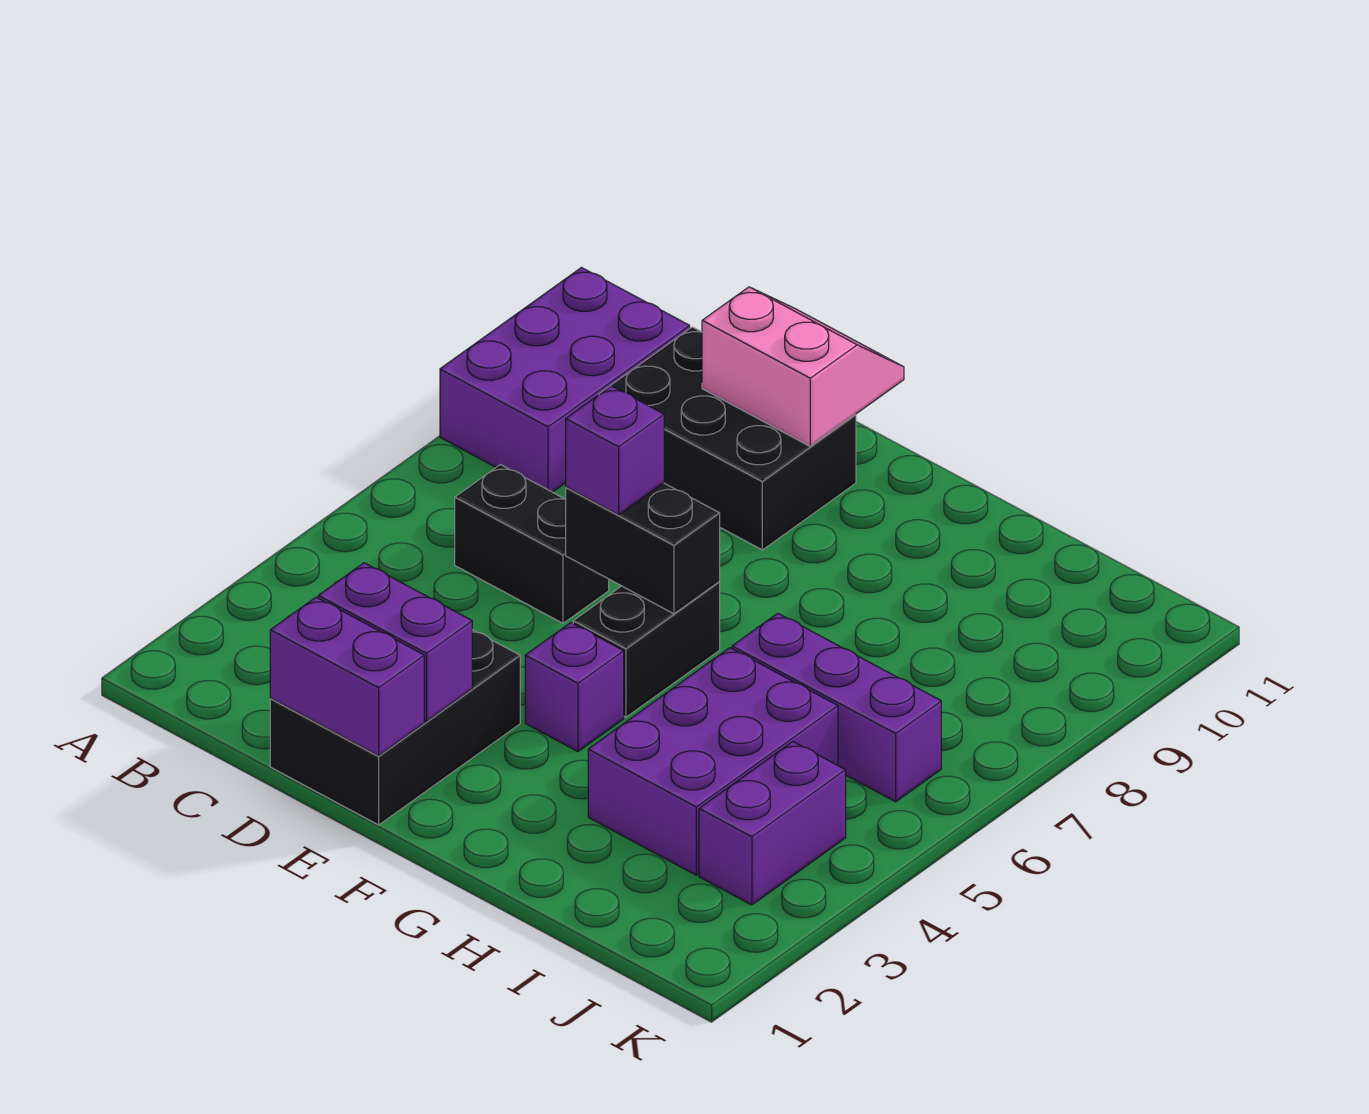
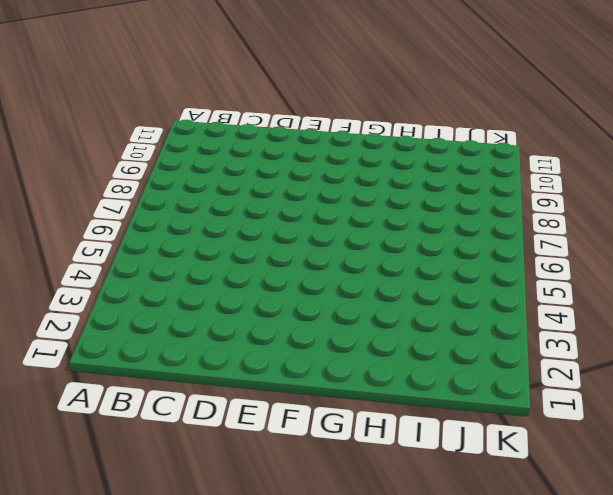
none -> purple 2x3 brick [440,268,690,492]
none -> black 1x2 brick [455,465,609,623]
none -> black 2x3 brick [599,327,856,550]

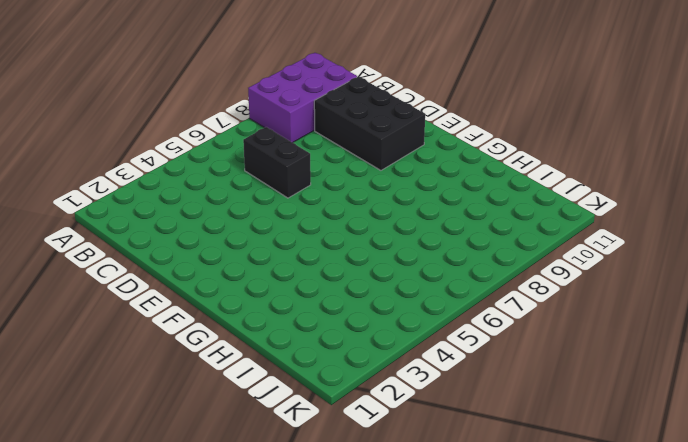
none -> black 2x3 brick [270,630,520,825]
none -> purple 1x1 brick [525,623,624,752]
none -> black 1x2 brick [573,582,720,717]

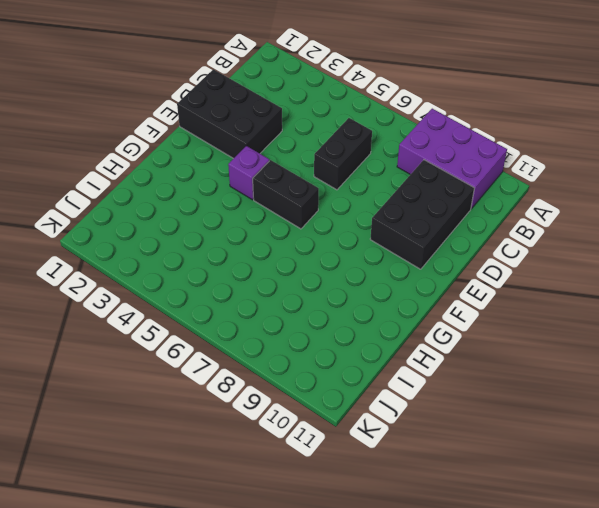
none -> purple 2x3 brick [588,648,838,875]
none -> purple 1x3 brick [732,613,941,802]
none -> purple 1x2 brick [699,742,846,905]

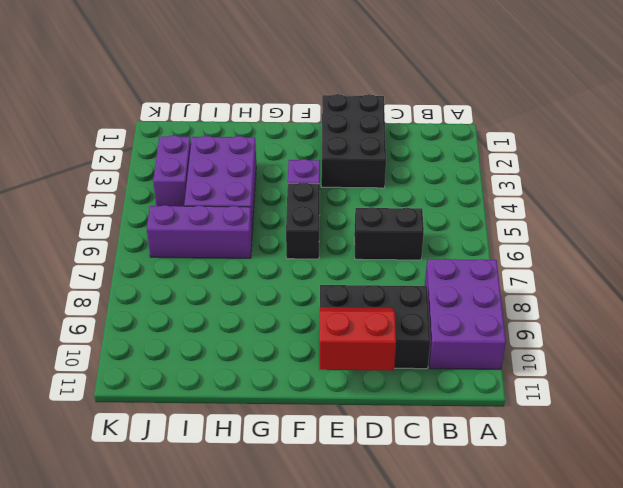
red 2x2 slope [319,307,396,371] -> pink 2x2 slope [702,287,904,446]
none -> purple 1x2 brick [270,597,424,756]
none -> purple 1x2 brick [318,563,472,722]
none -> black 1x2 brick [565,483,720,614]

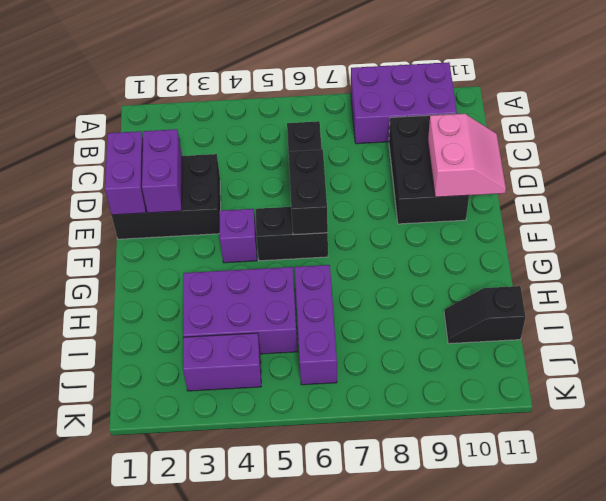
black 1x2 slope [444,286,526,344] -> none
none -> purple 1x1 brick [566,386,664,515]

